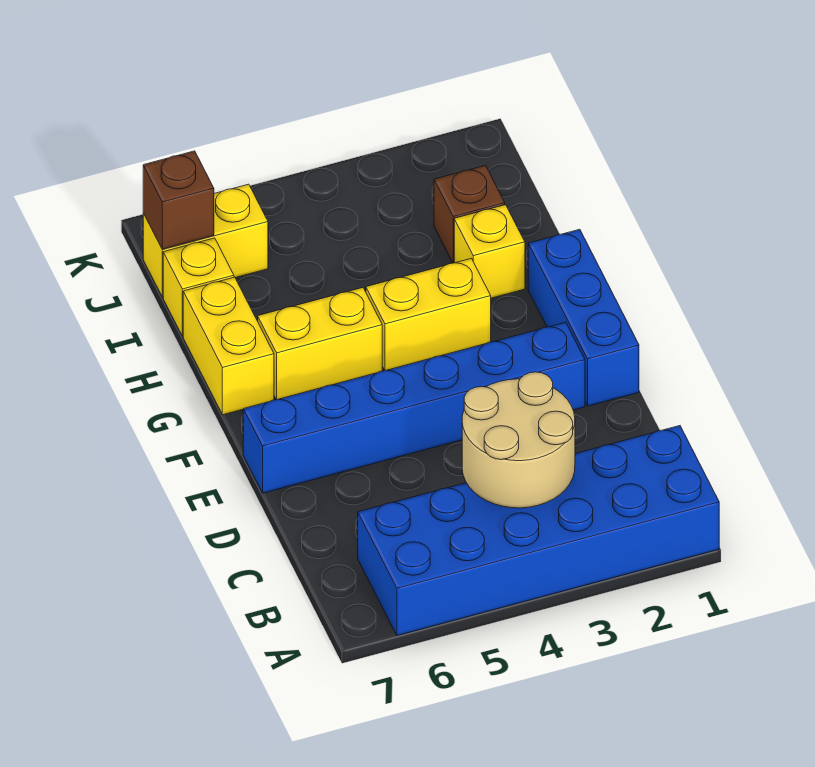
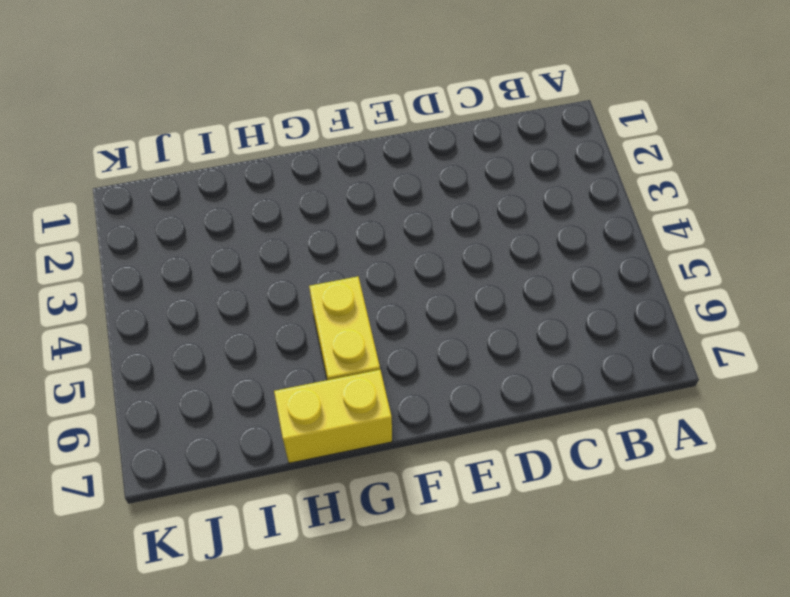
none -> blue 2x6 brick [358,426,719,636]
none -> blue 1x3 brick [528,229,639,406]
none -> blue 1x6 brick [243,322,585,493]

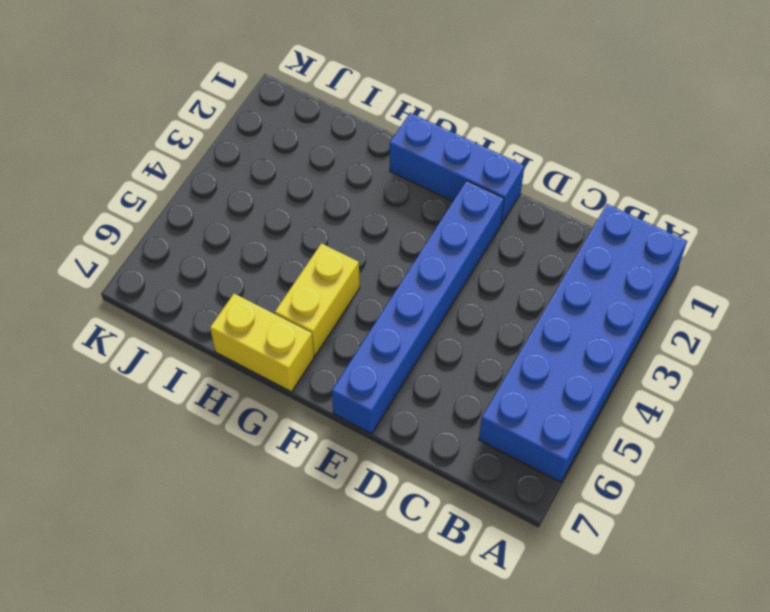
none -> yellow 1x2 brick [366,258,491,371]
none -> yellow 1x1 brick [454,205,525,298]
none -> brown 1x1 brick [434,166,505,263]

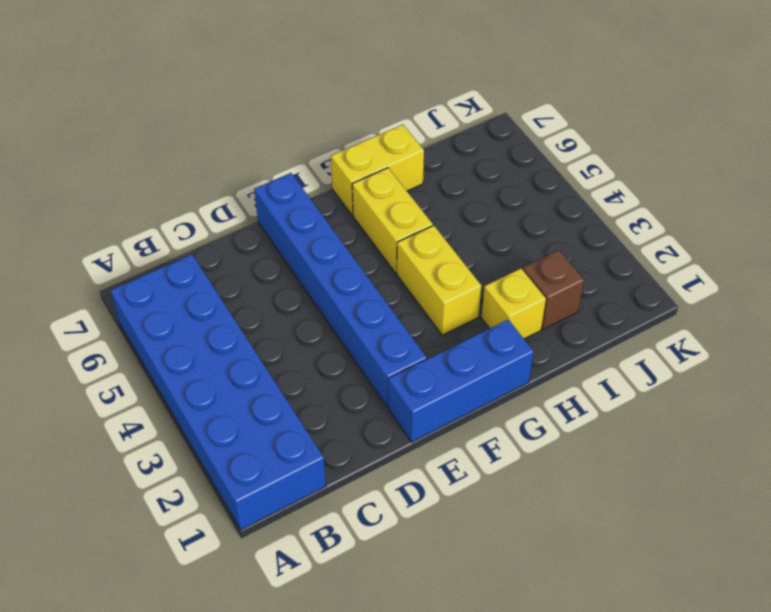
none -> yellow 1x1 brick [163,238,234,336]
none -> yellow 1x2 brick [143,184,268,297]
none -> tan 2x2 round brick [462,372,575,508]

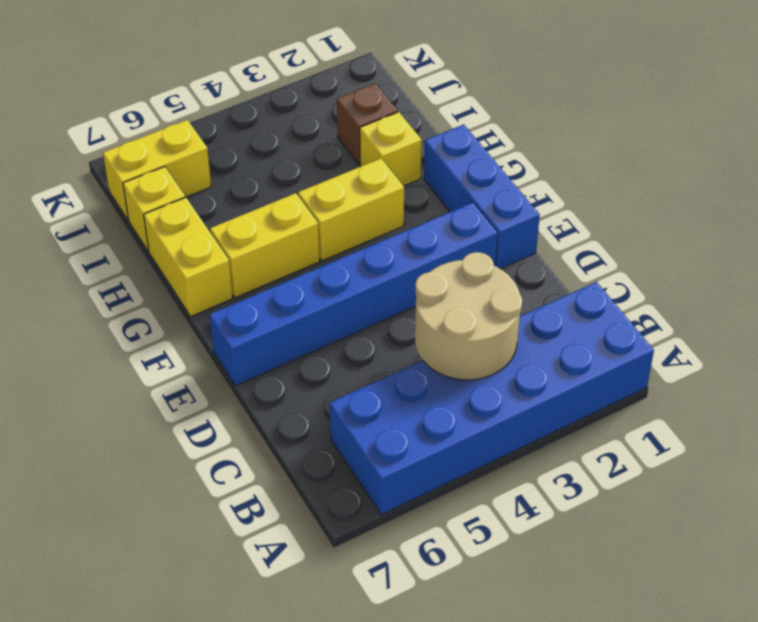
none -> brown 1x1 brick [143,151,214,249]

